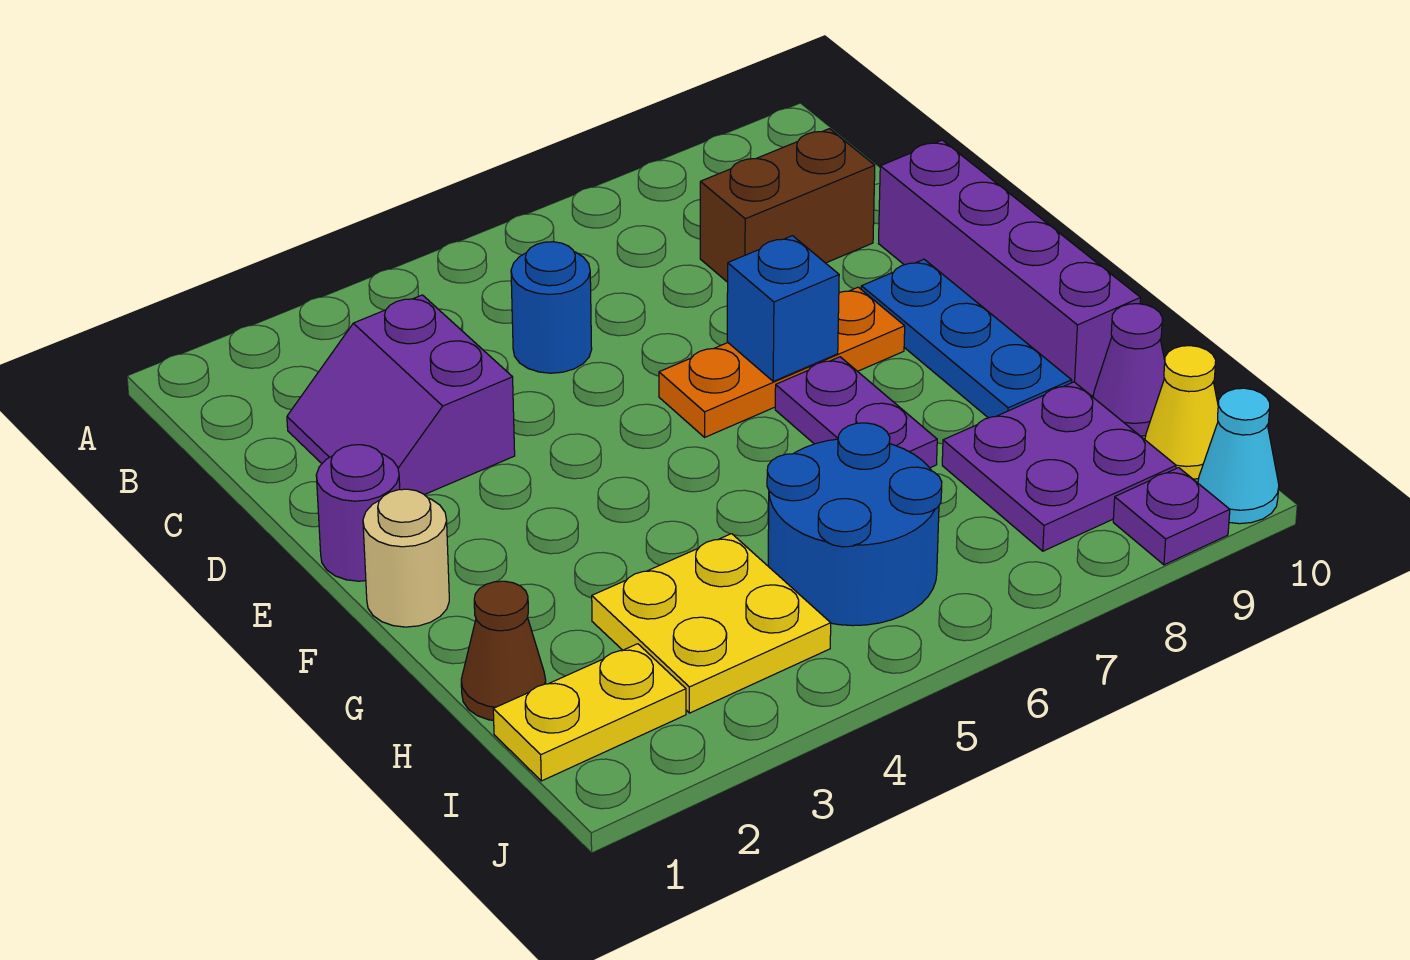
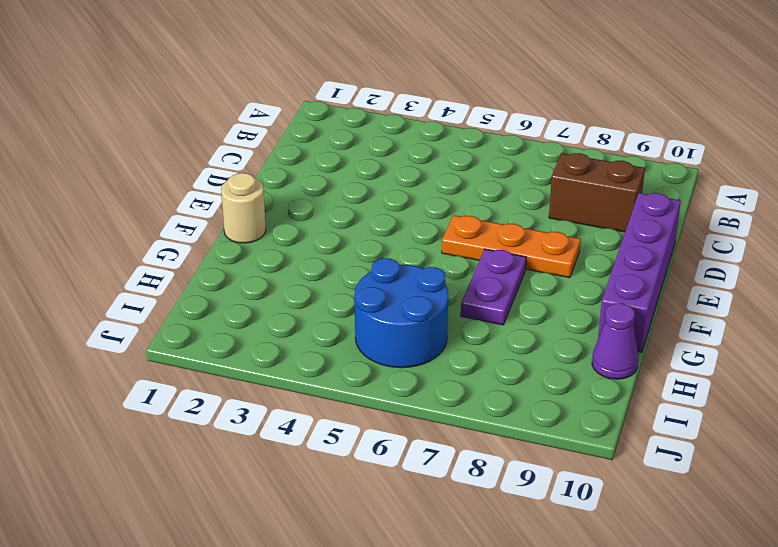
none -> purple 2x2 slope [287,295,515,495]
none -> blue 1x1 round brick [511,242,592,373]
none -> purple 1x1 round brick [316,445,400,581]

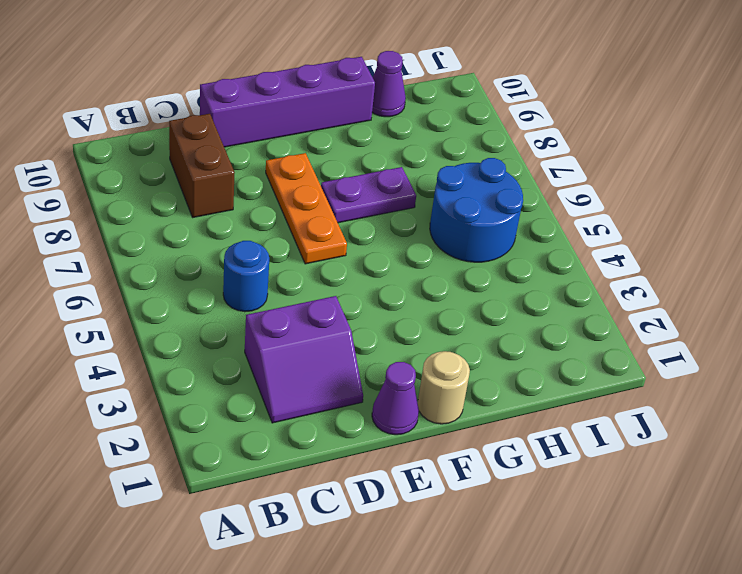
purple 1x1 cone [372,362,419,435] -> purple 1x1 round brick [316,445,400,581]
none -> blue 1x3 plate [861,259,1072,418]
none -> brown 1x1 cone [461,581,546,720]
none -> yellow 2x2 plate [592,534,831,713]

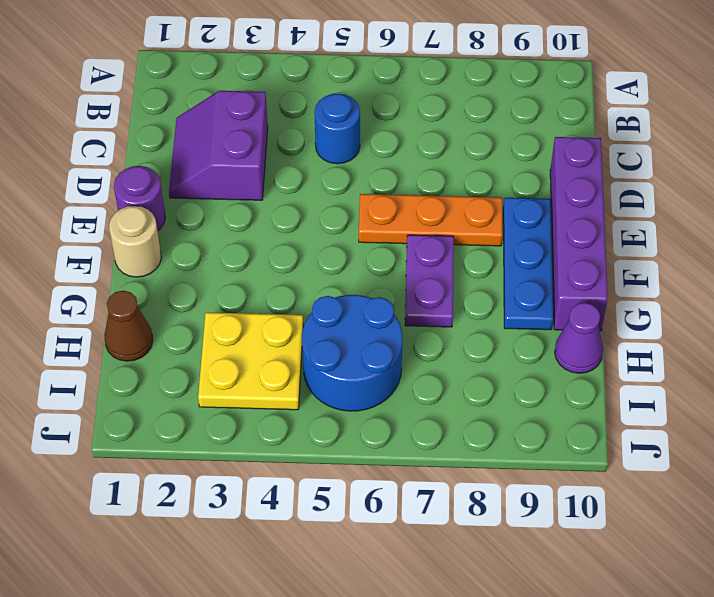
none -> brown 1x2 brick [700,129,875,282]
none -> purple 2x2 plate [942,382,1176,551]
none -> yellow 1x2 plate [493,644,686,781]

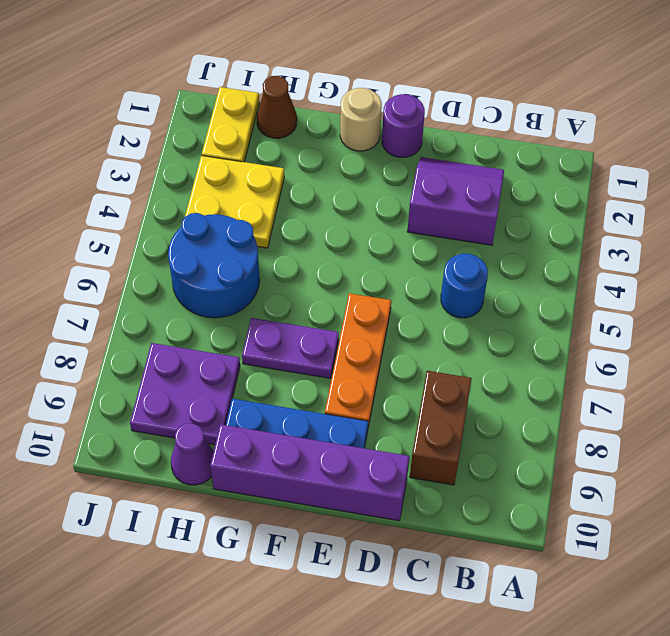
none -> yellow 1x1 cone [1145,346,1218,479]
none -> purple 1x1 plate [1113,468,1230,565]
none -> cyan 1x1 cone [1198,388,1279,524]

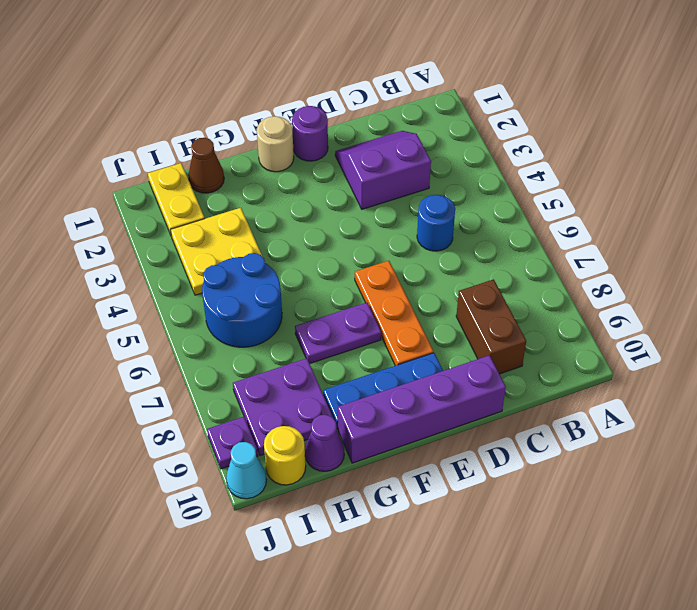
yellow 1x1 round brick [264,426,306,485] -> yellow 1x1 cone [1145,346,1218,479]
none -> blue 1x1 brick [727,236,839,381]

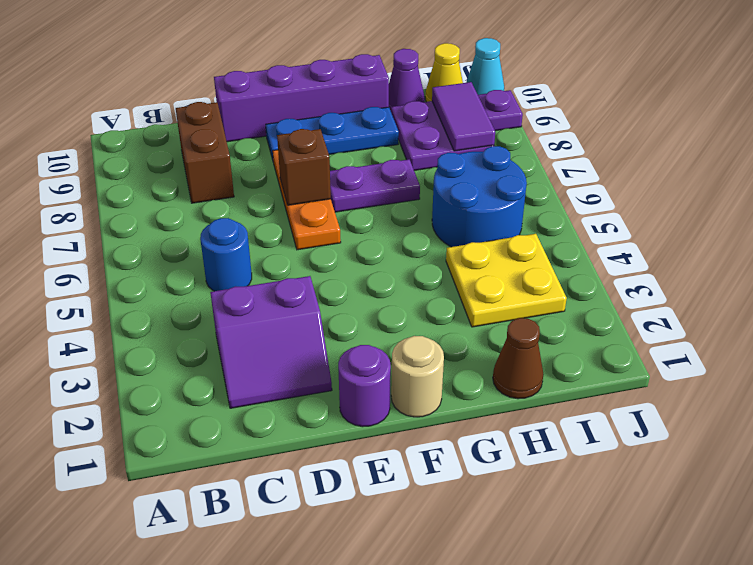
brown 1x1 brick [277,129,331,205] -> blue 1x1 brick [727,236,839,381]
purple 1x2 tile [432,82,495,151] -> none
none -> yellow 1x2 plate [493,644,686,781]

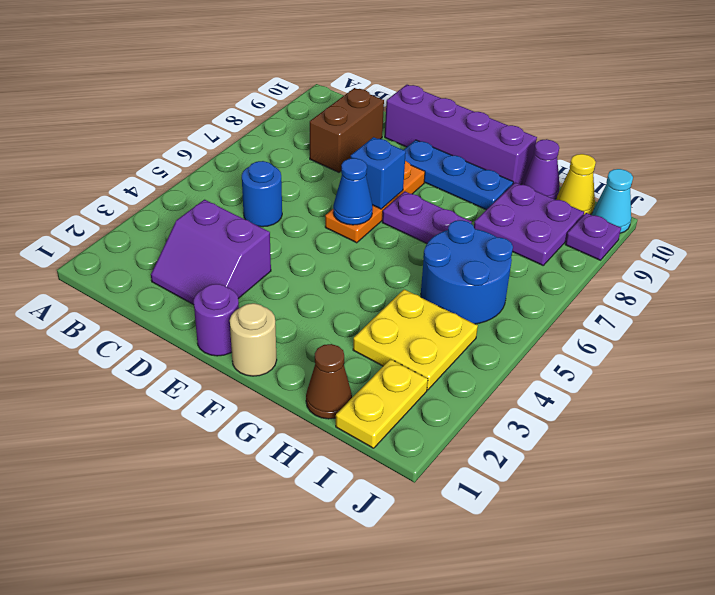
blue 1x1 cone [333,158,373,225] -> none

